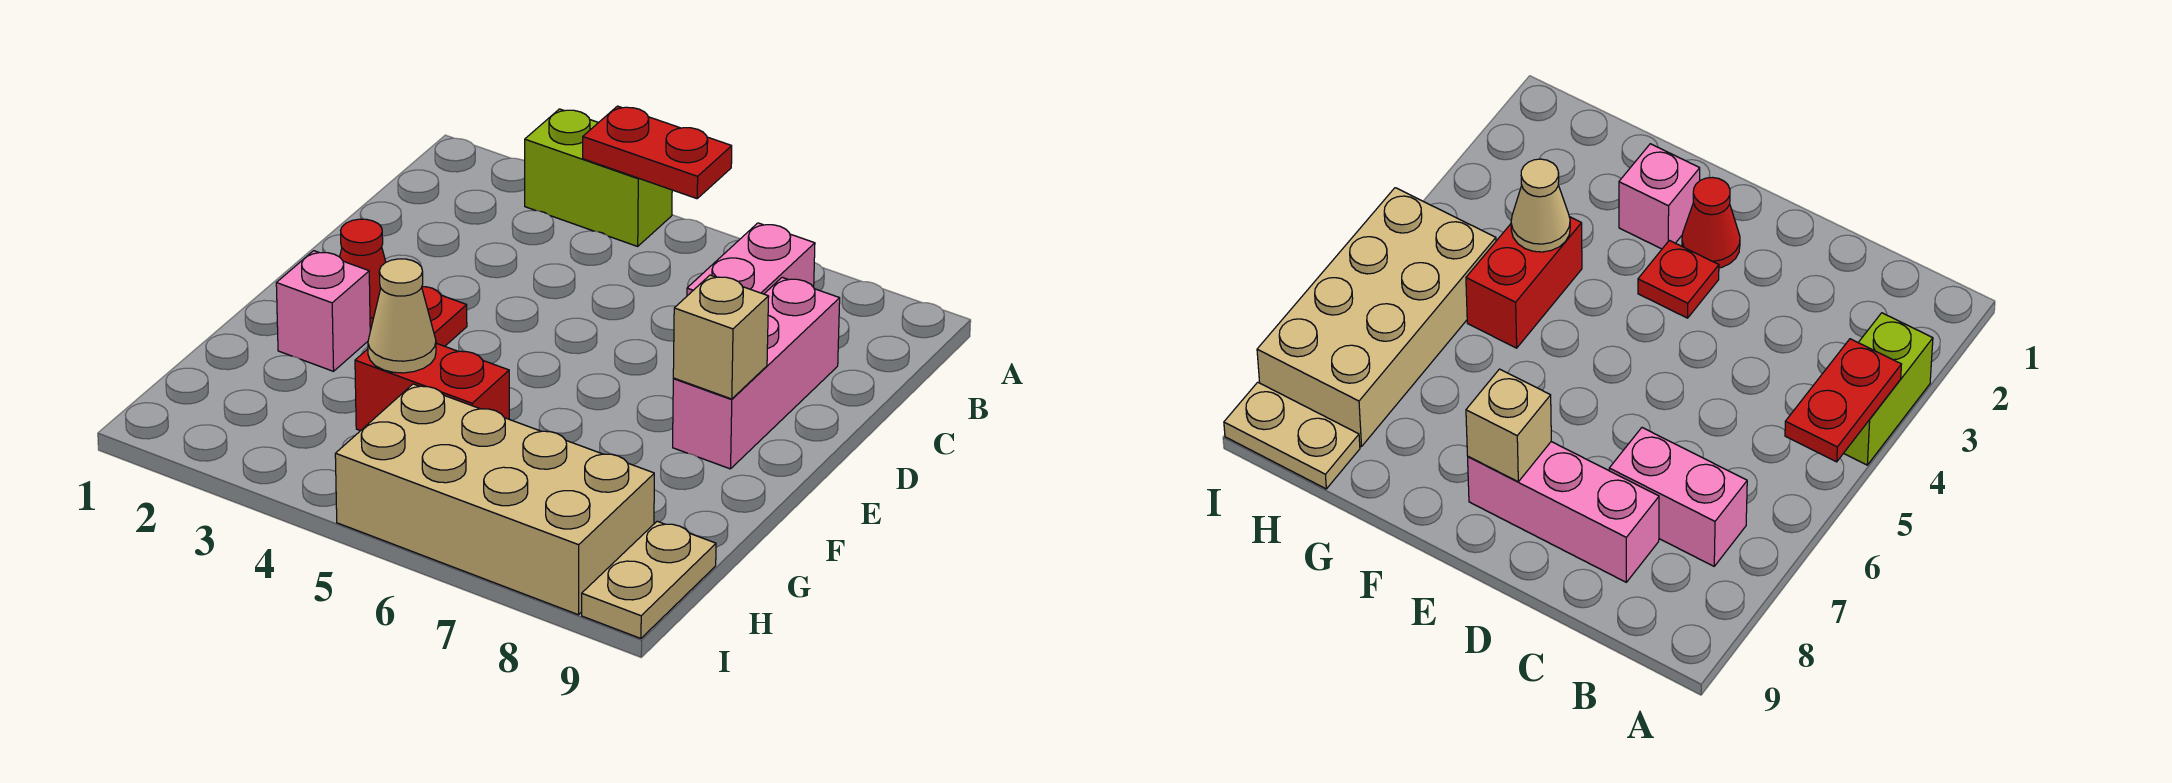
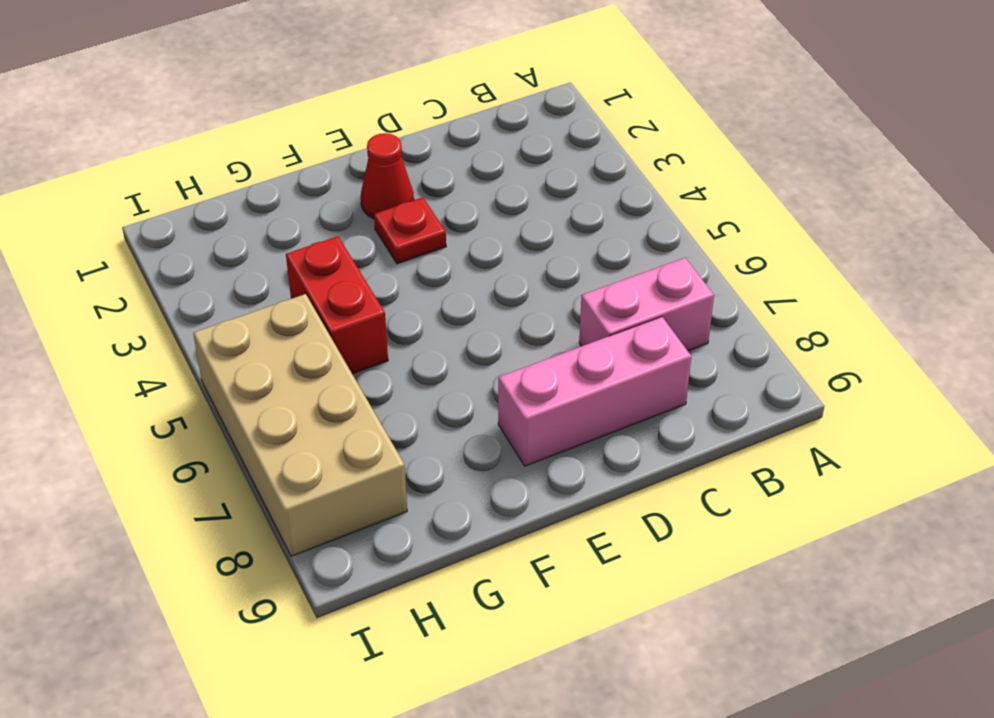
none -> lime 1x2 brick [525,109,672,246]
none -> pink 1x1 brick [276,251,370,371]
none -> tan 1x2 plate [582,521,716,638]

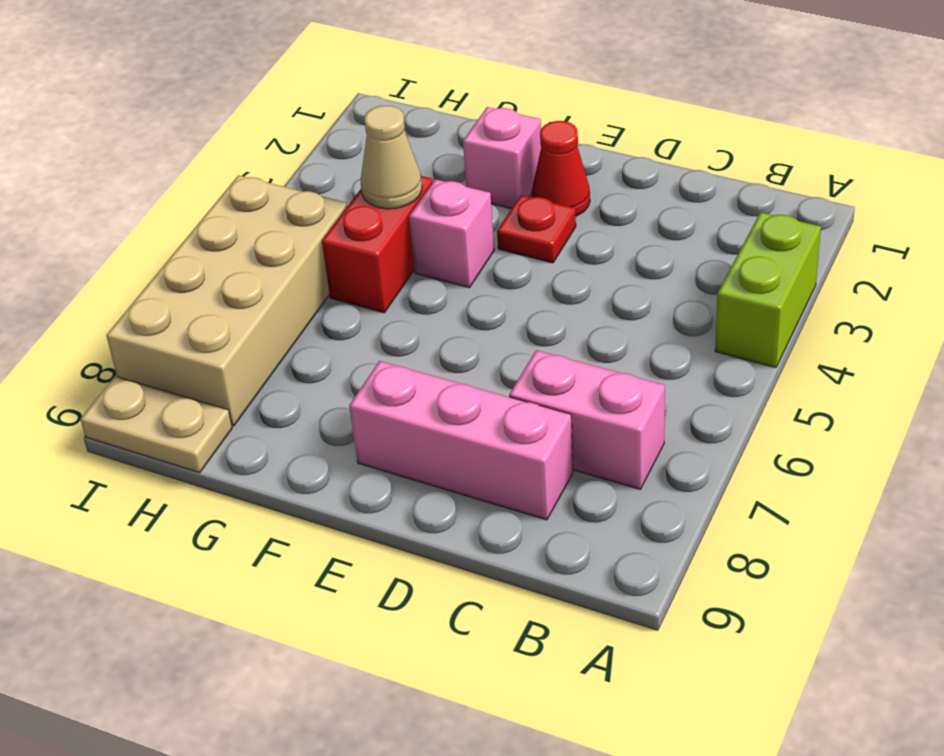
pink 1x1 brick [409,179,494,288] -> none
none -> red 1x2 plate [583,106,732,199]
none -> tan 1x1 brick [673,275,769,399]

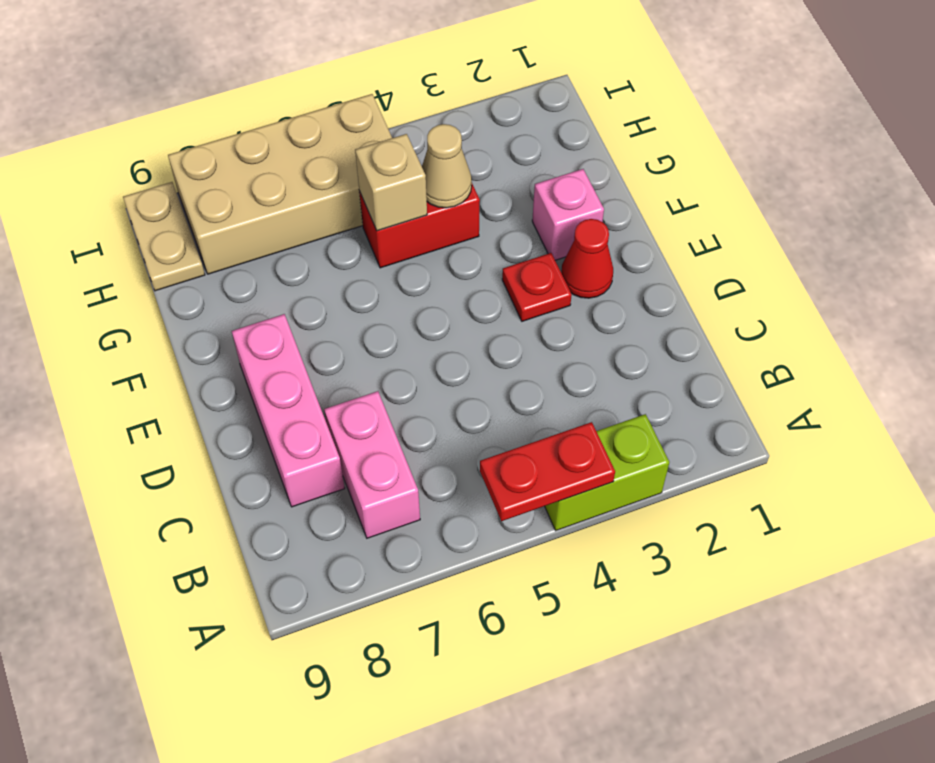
tan 1x1 brick [355,134,427,231] -> tan 1x1 brick moved to [673,275,769,399]

